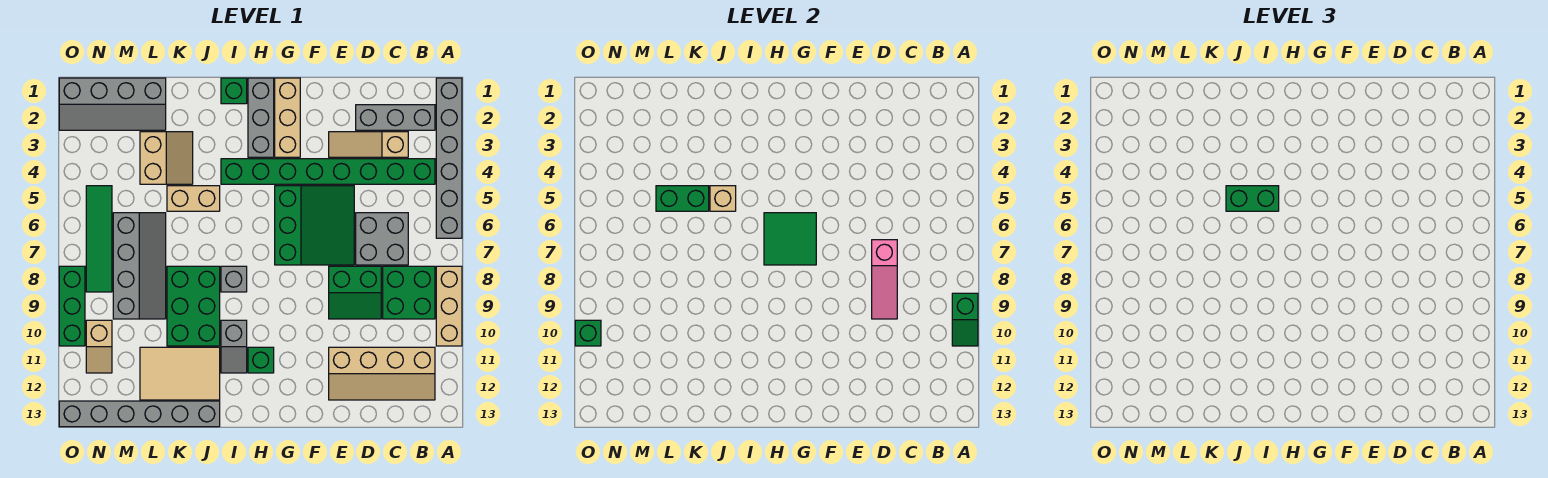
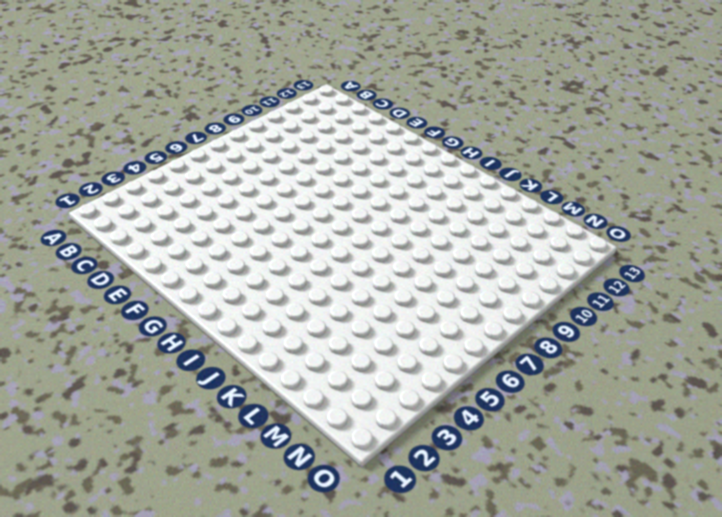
none -> grey 1x6 brick [436,78,462,238]
none -> tan 1x3 brick [436,266,462,346]
none -> grey 1x3 brick [356,105,435,130]
none -> green 1x8 brick [221,159,435,184]

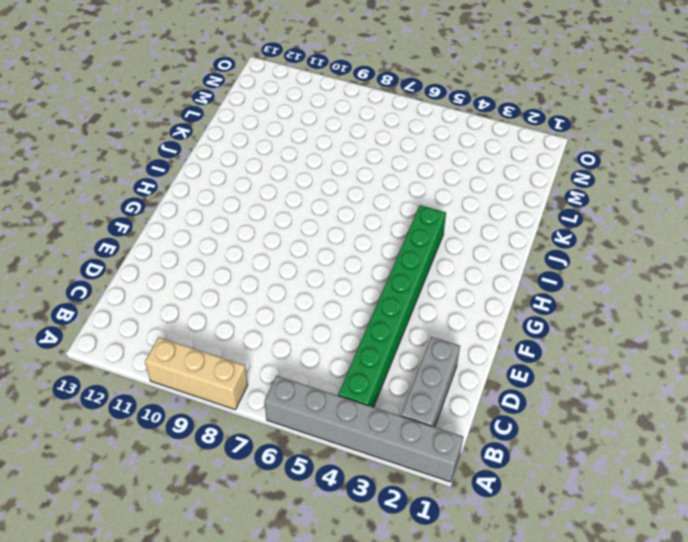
none -> green 2x2 brick [383,266,435,319]
none -> tan 2x4 slope [329,347,435,400]
none -> tan 1x3 slope [329,132,408,157]
none -> grey 2x2 brick [356,213,408,265]

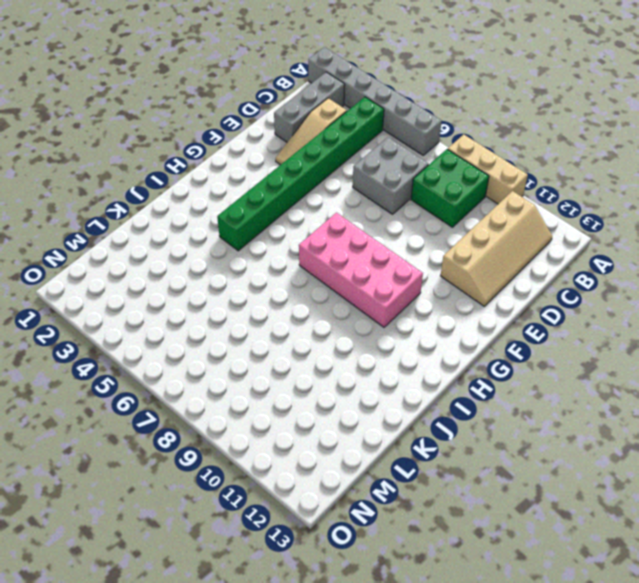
pink 2x4 brick [299,213,423,327] -> green 3x3 slope [275,186,354,265]
none -> green 2x2 slope [329,266,381,319]
none -> tan 1x3 brick [275,78,300,157]
none -> grey 1x3 brick [248,78,274,157]
none -> green 1x1 brick [248,347,274,373]

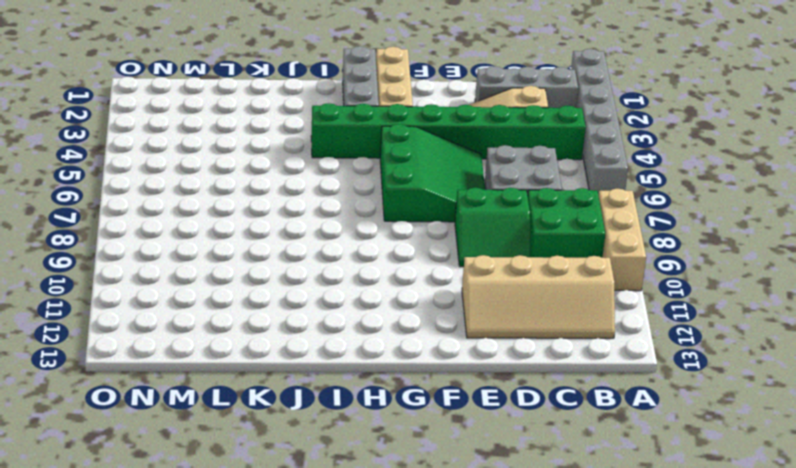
none -> green 1x1 brick [248,347,274,373]
none -> green 1x1 brick [221,78,247,104]
none -> grey 1x1 brick [221,266,247,292]
none -> grey 1x2 slope [221,320,247,373]

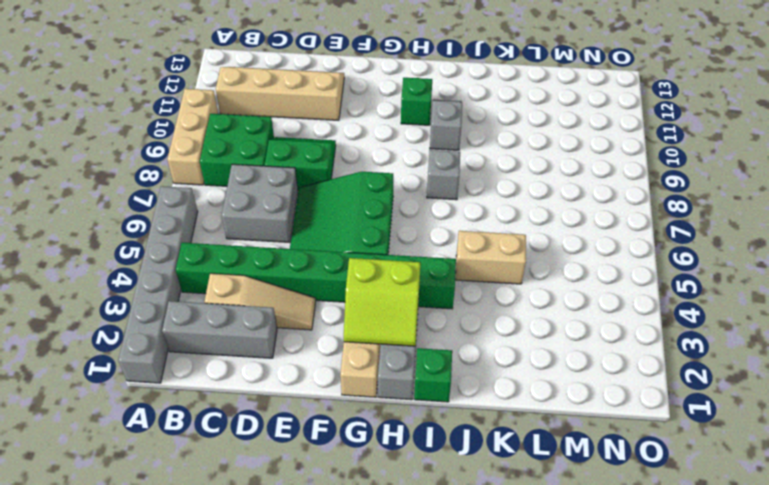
lime 2x2 slope [344,258,420,346] -> none
none -> green 2x3 brick [167,266,220,346]
none -> tan 2x3 tile [140,347,220,400]
none -> grey 1x6 brick [59,401,220,427]
none -> tan 2x2 slope [140,132,193,184]

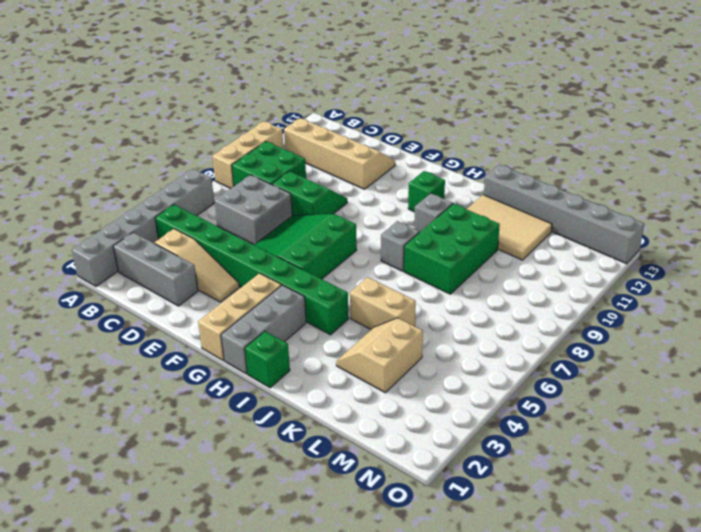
none -> grey 2x4 slope [59,78,166,130]
none -> grey 2x4 slope [113,213,166,319]
none -> green 1x4 tile [86,186,112,292]
none -> tan 1x2 slope [86,320,112,373]

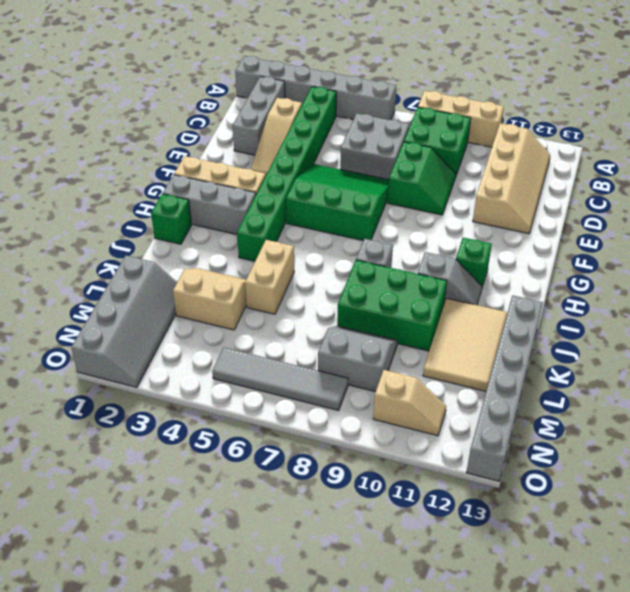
grey 2x2 slope [318,326,398,392] -> grey 2x4 slope [113,213,166,319]
grey 1x4 tile [212,347,348,410] -> green 1x4 tile [86,186,112,292]
none -> green 1x3 brick [59,266,85,346]
none -> green 1x2 slope [952,293,978,346]
none -> pink 1x3 slope [872,240,897,319]
none -> green 2x2 tile [764,213,816,265]

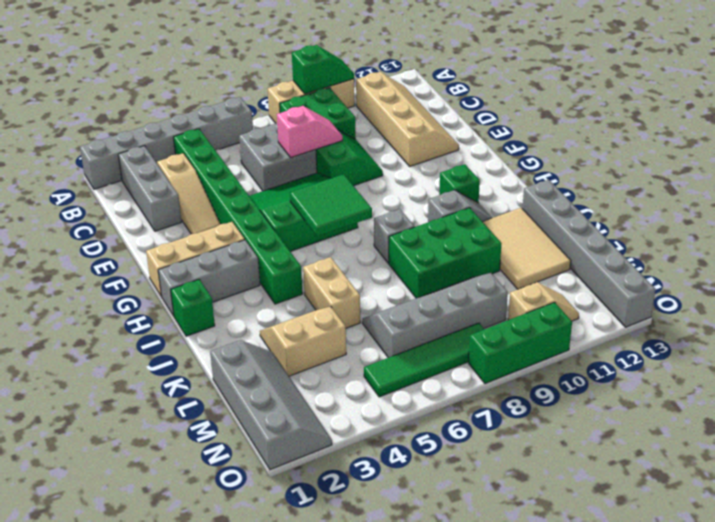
pink 1x2 slope [277,106,343,158] -> pink 1x3 slope [872,240,897,319]
none -> tan 1x1 brick [710,186,736,211]
none -> green 1x2 brick [656,186,709,211]
none -> green 1x1 brick [575,320,601,346]
none -> green 1x2 brick [1226,186,1279,211]

